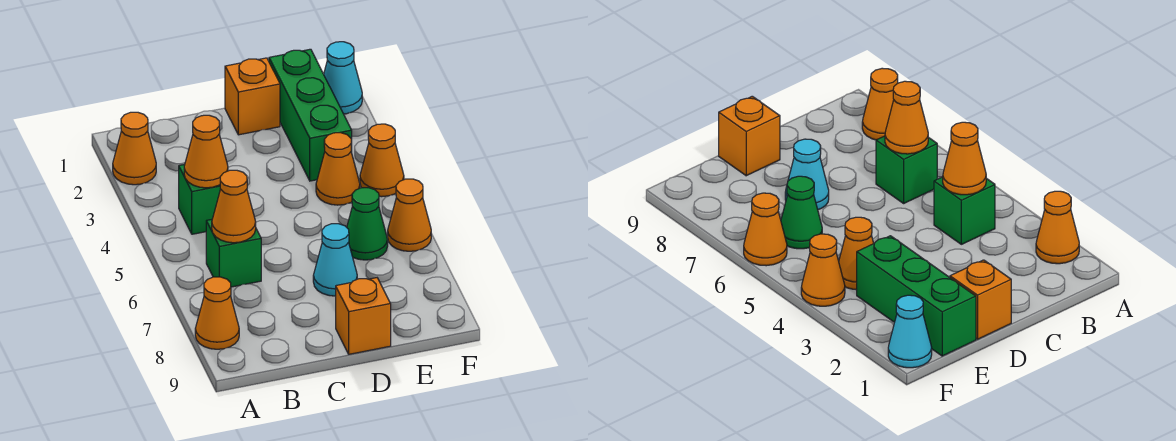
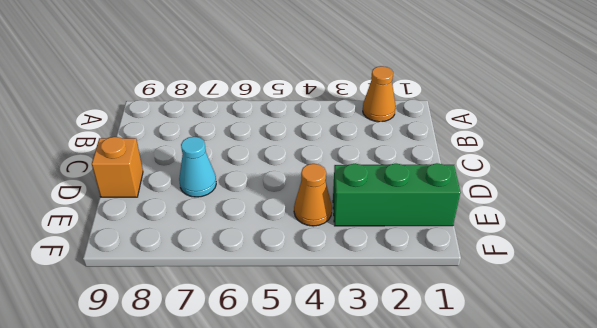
none -> orange 1x1 cone [195,277,239,349]
none -> green 1x1 brick [179,165,220,234]
none -> green 1x1 brick [206,219,261,287]

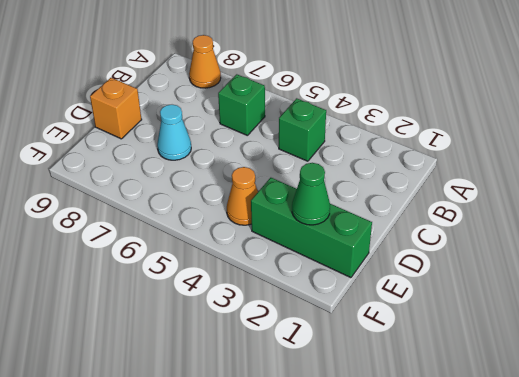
green 1x1 cone [292,163,330,225] -> green 1x1 cone moved to [347,188,388,260]
none -> orange 1x1 cone [113,112,156,185]
none -> orange 1x1 brick [225,58,280,135]
none -> cyan 1x1 cone [324,42,362,114]

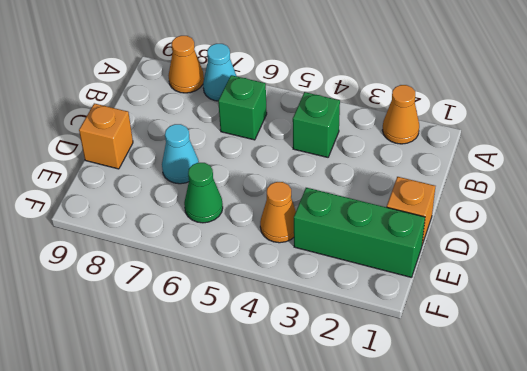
cyan 1x1 cone [203,44,236,101] -> cyan 1x1 cone moved to [324,42,362,114]
none -> orange 1x1 cone [360,124,404,197]
none -> orange 1x1 cone [388,179,431,251]
none -> orange 1x1 cone [184,115,228,188]

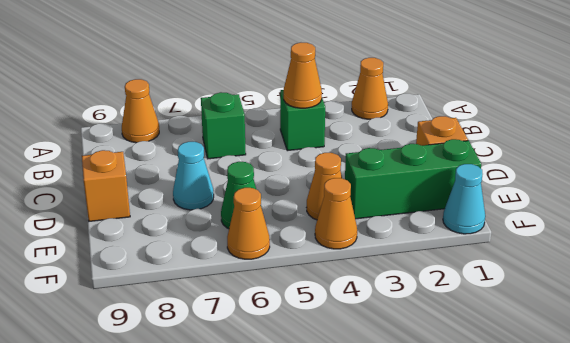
none -> orange 1x1 cone [212,170,256,243]

